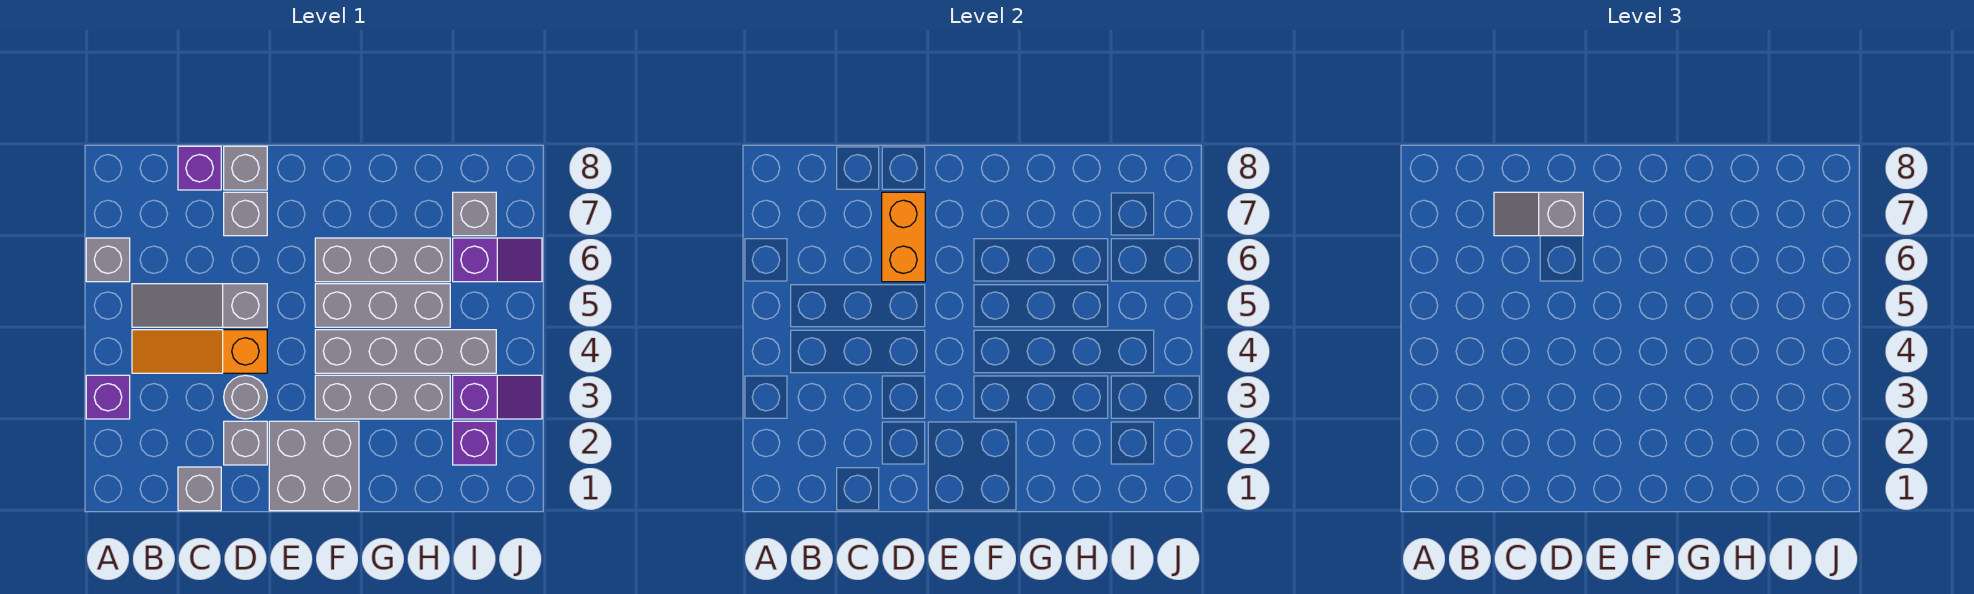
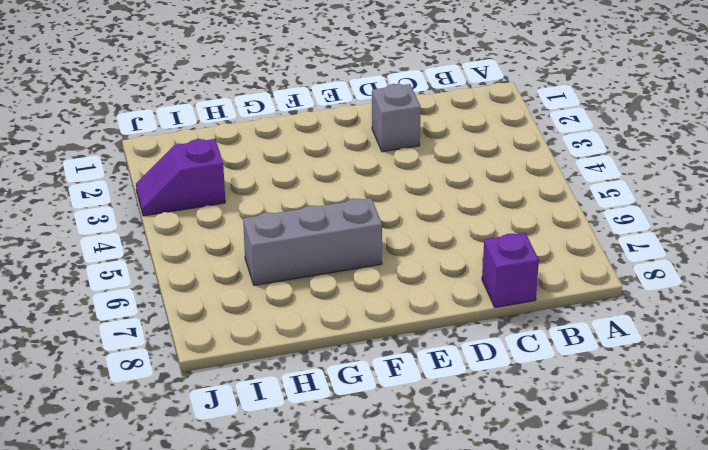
none -> purple 1x1 brick [86,375,130,419]
none -> grey 1x1 brick [86,238,130,282]
none -> orange 1x3 slope [132,330,267,373]

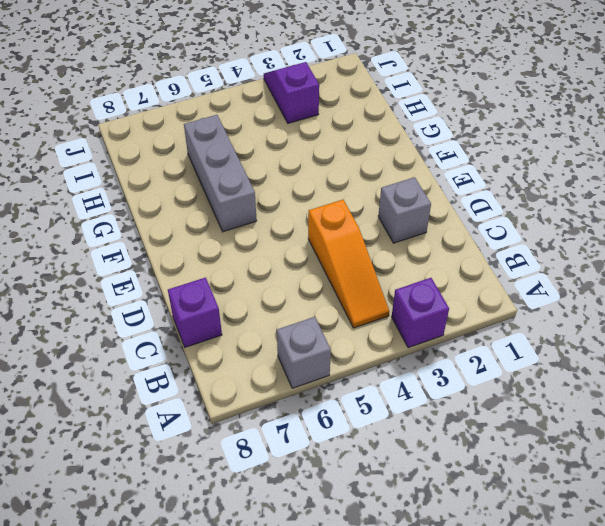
none -> grey 1x3 slope [132,284,267,327]
none -> grey 1x1 brick [178,467,221,511]
none -> grey 1x1 round brick [224,375,267,419]

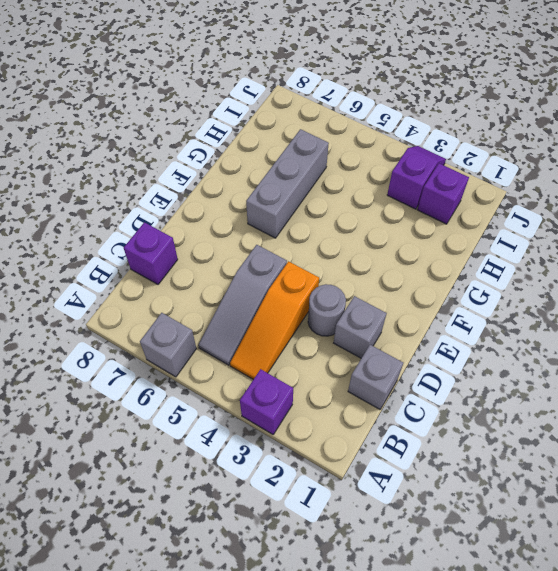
none -> grey 1x1 brick [224,192,267,236]
none -> grey 1x1 brick [224,146,267,190]
none -> grey 2x2 brick [269,421,359,511]

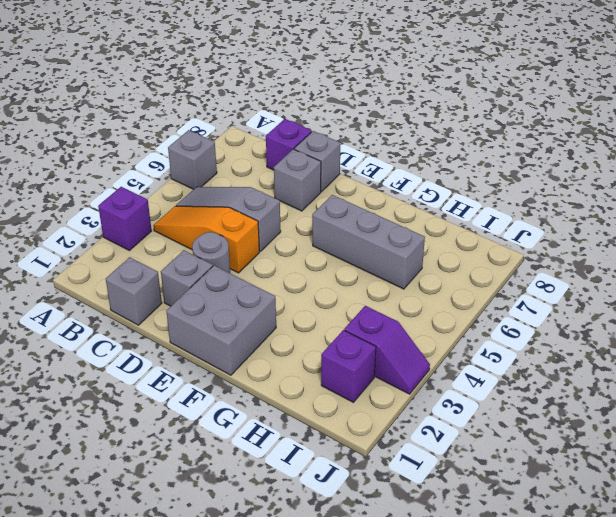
none -> grey 1x3 brick [315,375,450,419]
none -> grey 1x4 brick [315,330,496,373]
none -> grey 1x3 brick [315,284,450,327]

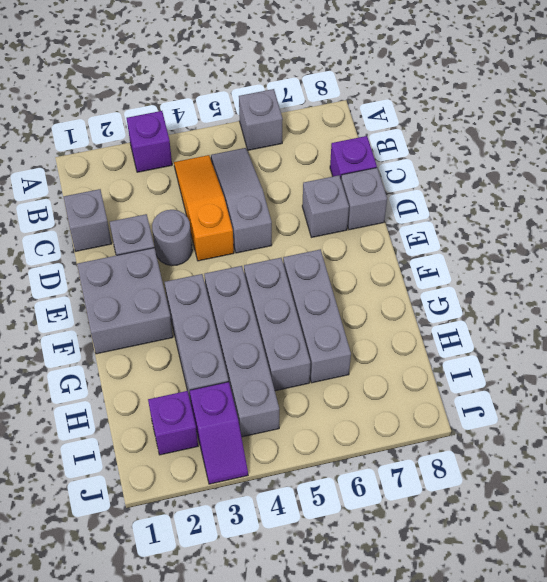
none -> purple 1x2 slope [453,238,542,282]
none -> grey 1x1 brick [453,192,496,236]
none -> orange 1x2 brick [882,192,925,282]

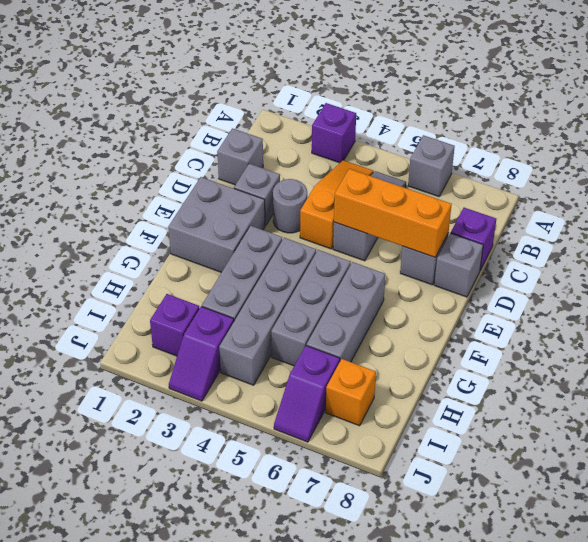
orange 1x3 brick [334,169,452,257] -> orange 1x2 brick [882,192,925,282]
orange 1x1 brick [326,359,376,426] -> grey 1x1 brick [453,192,496,236]
none -> grey 1x2 slope [1494,192,1583,236]

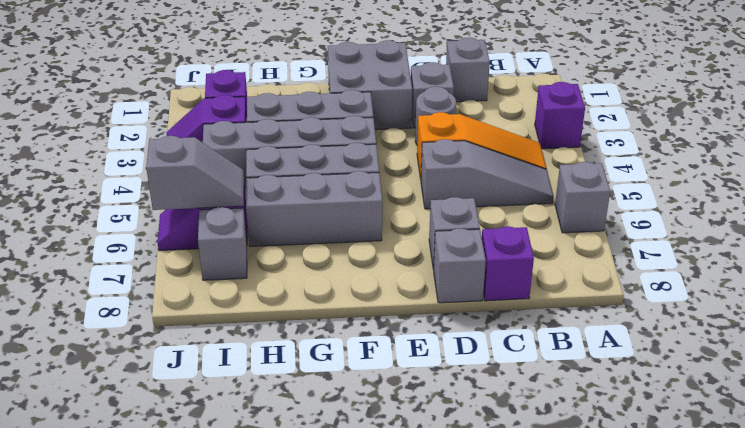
grey 1x2 slope [146,136,244,210] -> grey 1x2 slope moved to [1494,192,1583,236]
none -> orange 1x2 brick [882,192,925,282]

